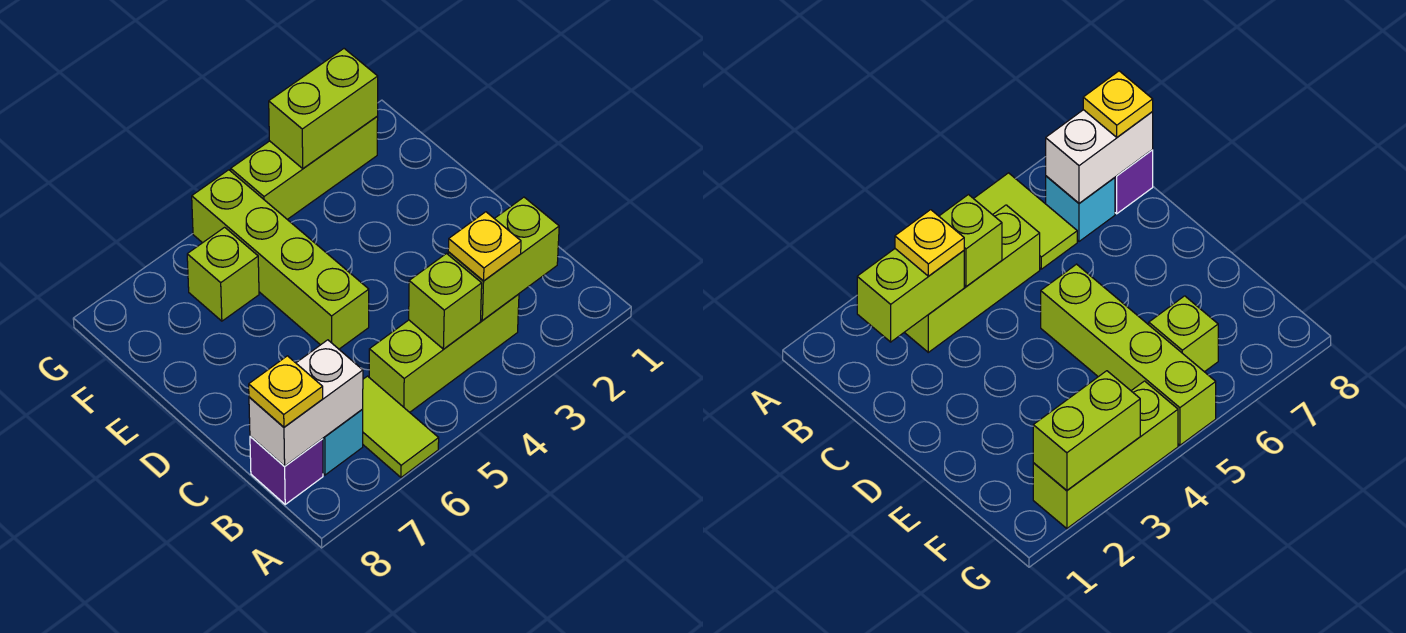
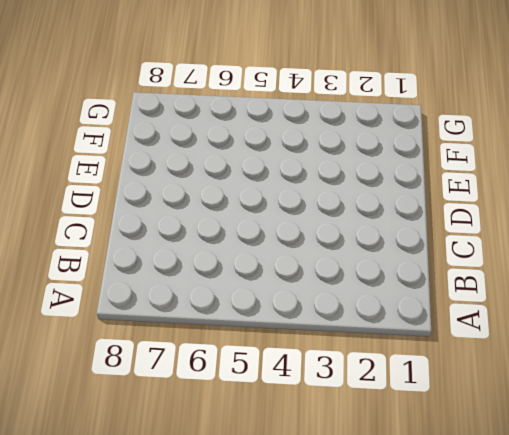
none -> lime 1x2 tile [363,376,439,477]
none -> lime 1x3 brick [369,294,519,412]
none -> cyan 1x1 brick [323,409,363,475]

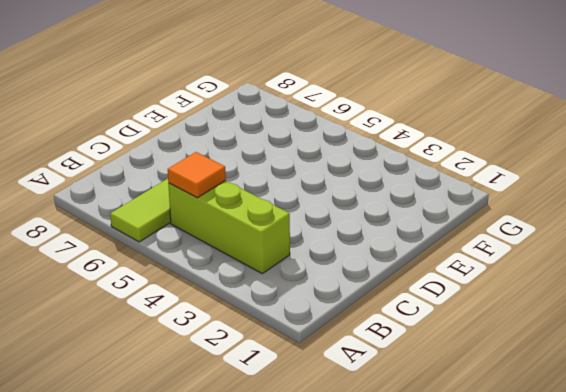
orange 1x1 tile [168,152,226,198] -> none
none -> cyan 1x1 brick [323,409,363,475]
none -> purple 1x1 brick [250,436,323,504]
none -> lime 1x4 brick [192,170,369,349]

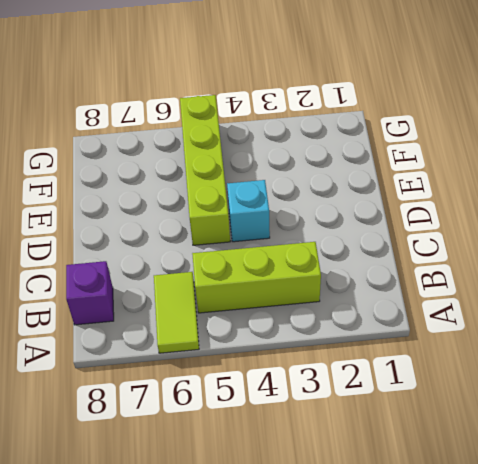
cyan 1x1 brick [227,180,270,242] -> cyan 1x1 brick moved to [323,409,363,475]
none -> lime 1x1 brick [187,227,259,321]
none -> lime 1x3 brick [231,117,378,219]
none -> lime 1x2 brick [448,197,559,321]

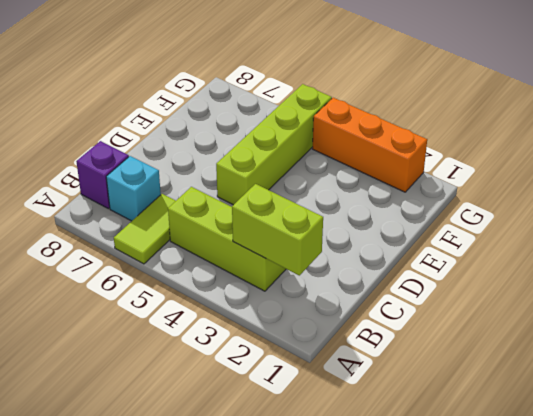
orange 1x3 brick [313,98,427,192] -> lime 1x3 brick [231,117,378,219]
none -> lime 1x1 brick [187,227,259,321]
none -> lime 1x1 brick [409,254,482,349]
none -> white 1x2 brick [249,340,363,466]

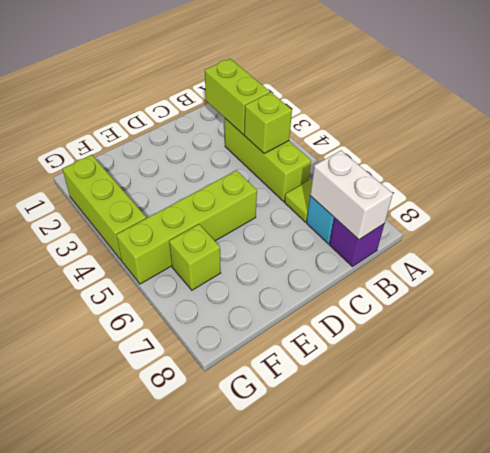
none -> lime 1x2 brick [269,49,378,168]
none -> yellow 1x1 plate [448,212,521,281]
none -> yellow 1x1 plate [249,356,323,427]

